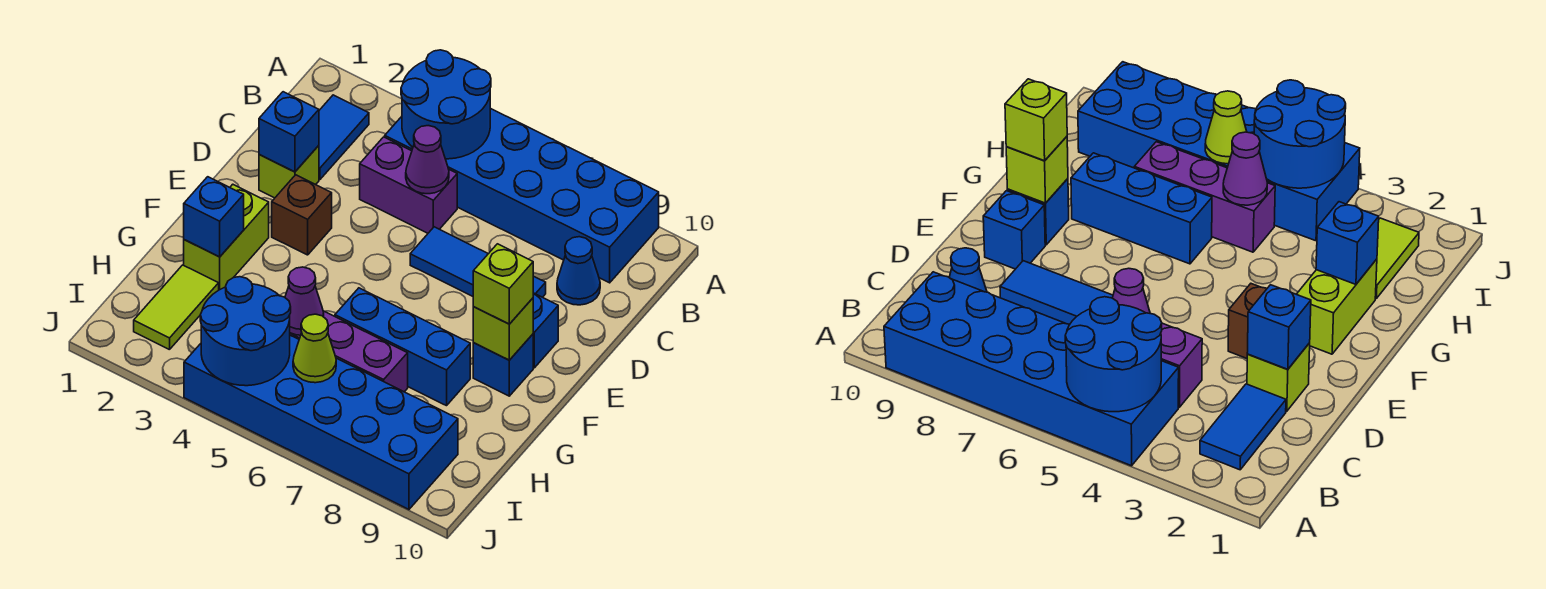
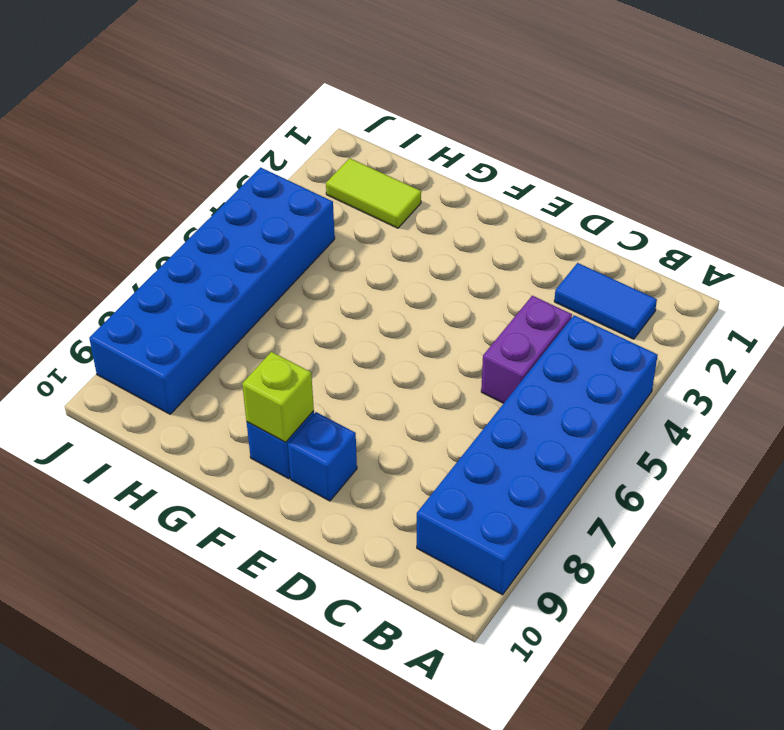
none -> blue 1x1 cone [557,237,600,305]
none -> lime 1x1 brick [259,146,319,198]
none -> blue 1x3 tile [410,227,546,297]

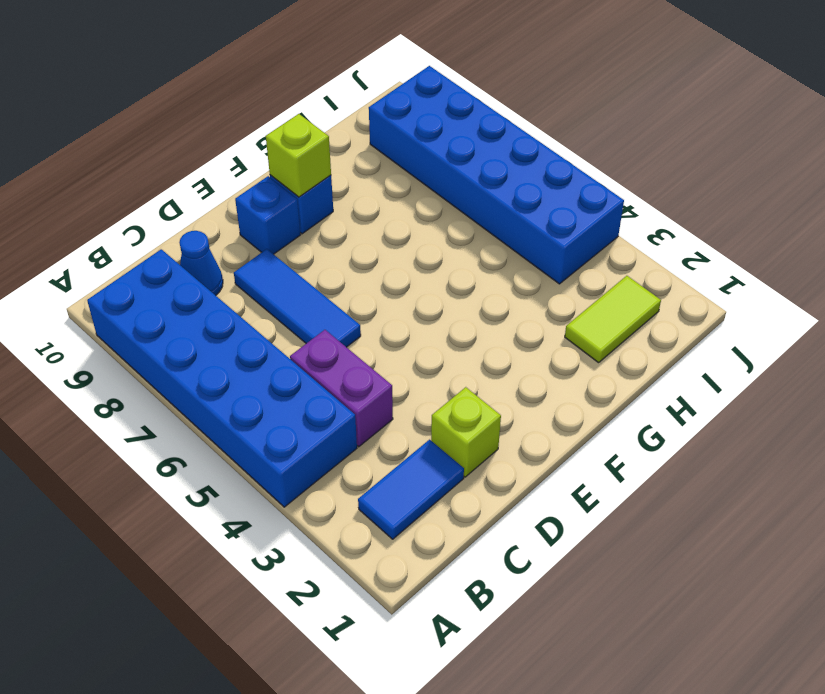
none -> brown 1x1 brick [272,175,332,255]
none -> lime 1x2 brick [184,184,269,290]
none -> blue 1x3 brick [335,288,470,406]

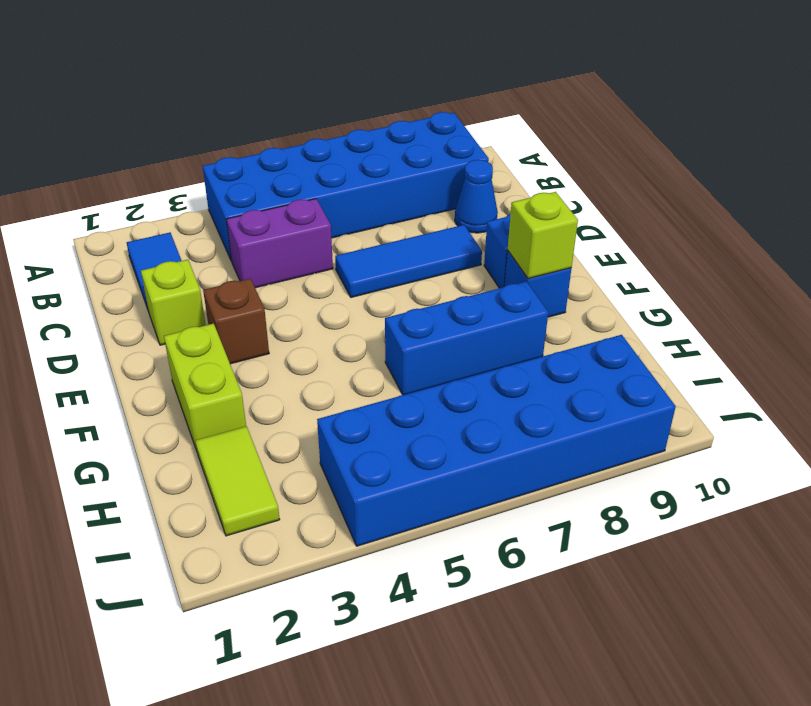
none -> purple 1x3 brick [290,311,408,392]
none -> blue 2x2 round brick [401,50,491,159]
none -> purple 1x1 cone [406,126,449,194]

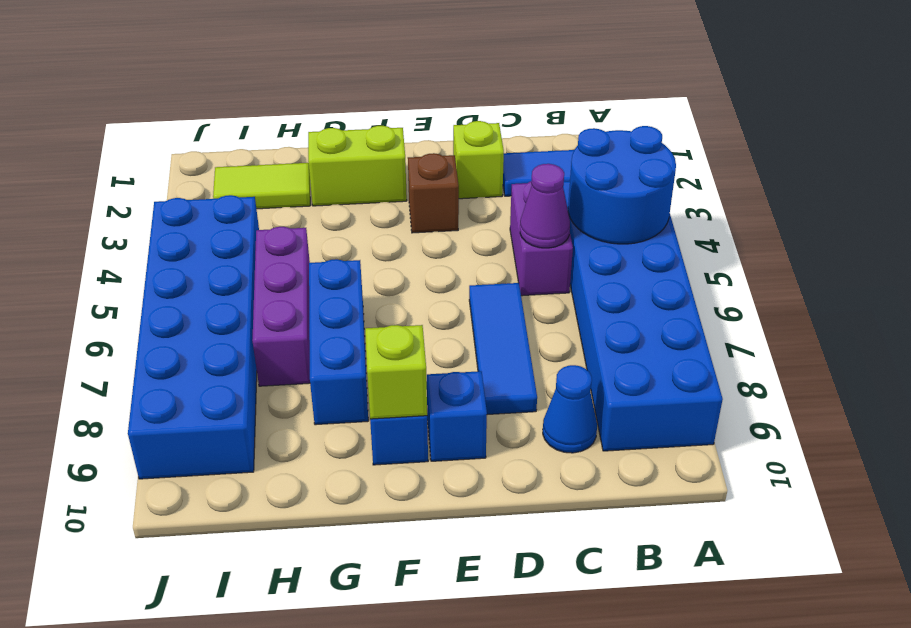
none -> blue 1x1 brick [259,92,319,172]
none -> blue 1x1 brick [184,177,244,257]
none -> purple 1x1 cone [285,267,324,335]

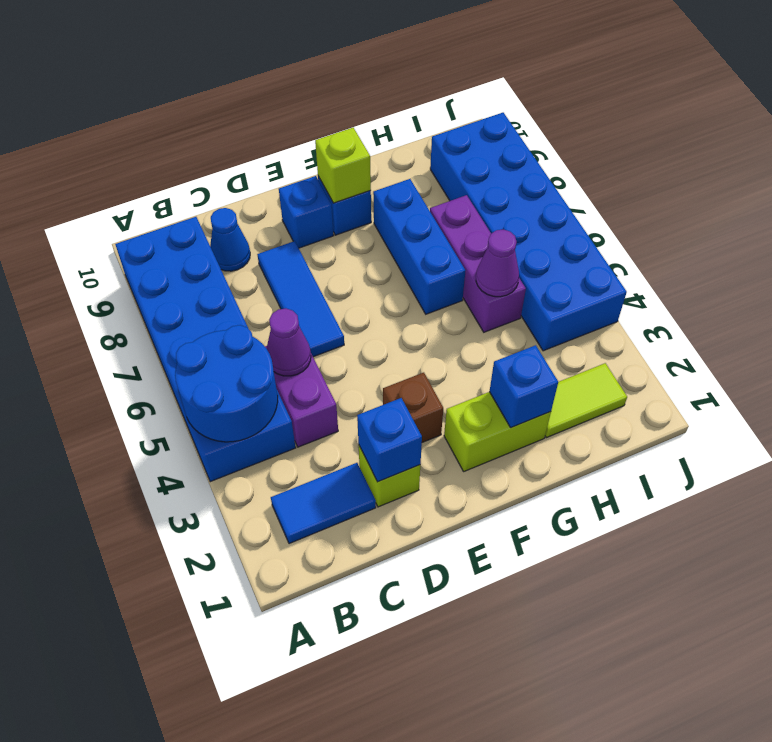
none -> blue 2x2 round brick [200,277,291,386]
none -> lime 1x1 cone [293,314,336,383]
none -> lime 1x1 brick [473,244,533,324]

